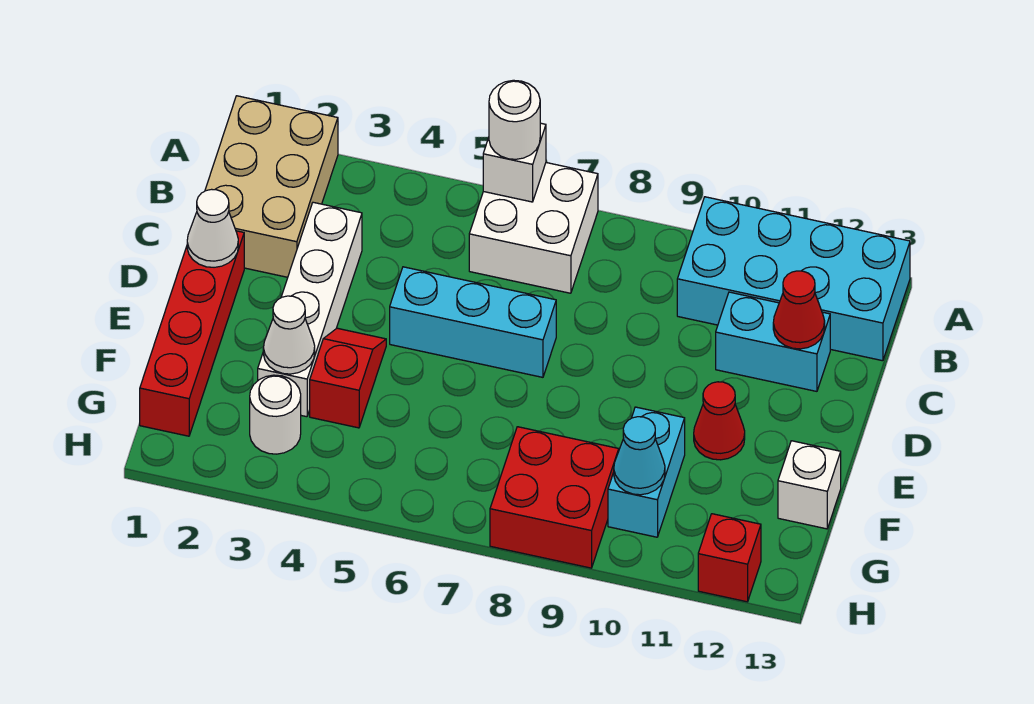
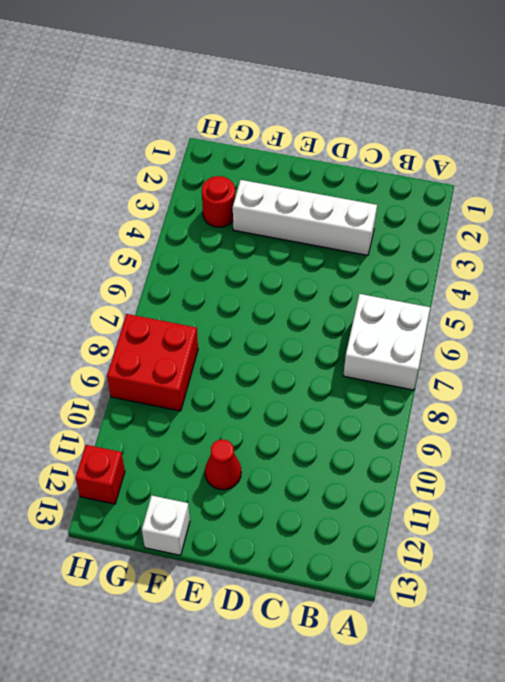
red 1x1 round brick [202,176,235,227] -> white 1x1 round brick [250,375,301,454]
none -> tan 2x3 brick [205,96,338,277]
none -> cyan 2x4 brick [677,197,910,361]
none -> cyan 1x2 brick [716,292,830,391]

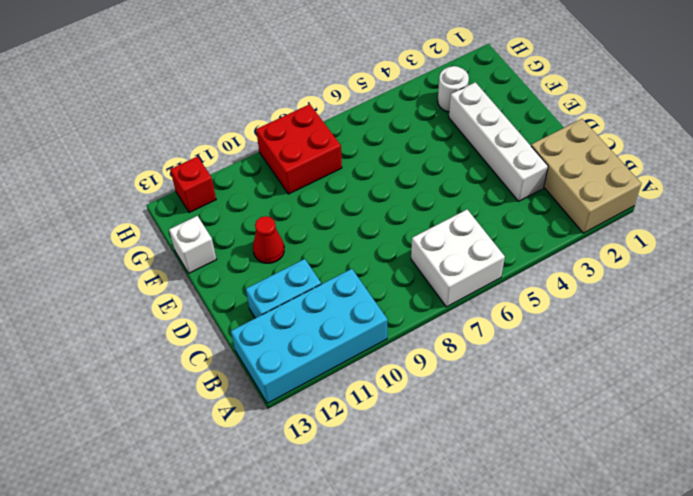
none -> red 1x4 brick [140,231,244,436]
none -> cyan 1x3 brick [390,267,556,377]
none -> red 1x2 slope [310,328,386,428]

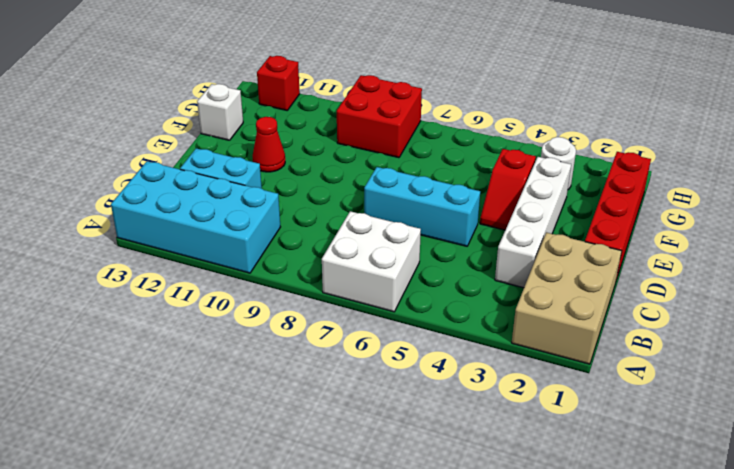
none -> cyan 1x2 brick [608,407,685,537]
none -> white 1x1 brick [483,123,546,202]
none -> red 1x1 cone [773,271,825,349]

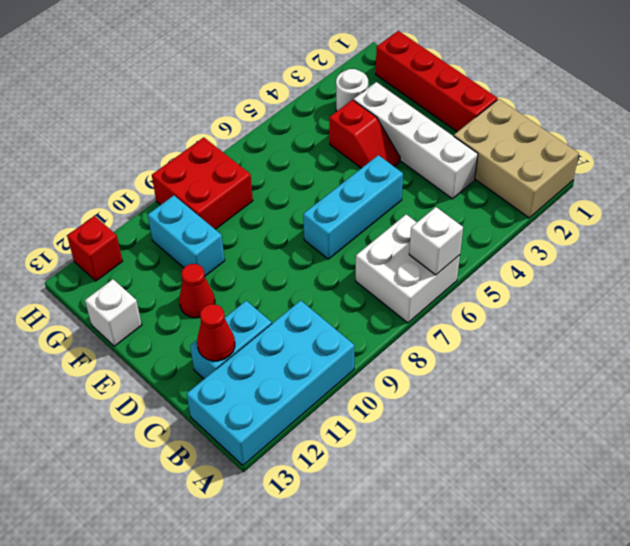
none -> white 1x1 cone [187,189,238,267]
none -> white 1x1 cone [263,296,315,374]
none -> cyan 1x1 cone [614,417,665,495]

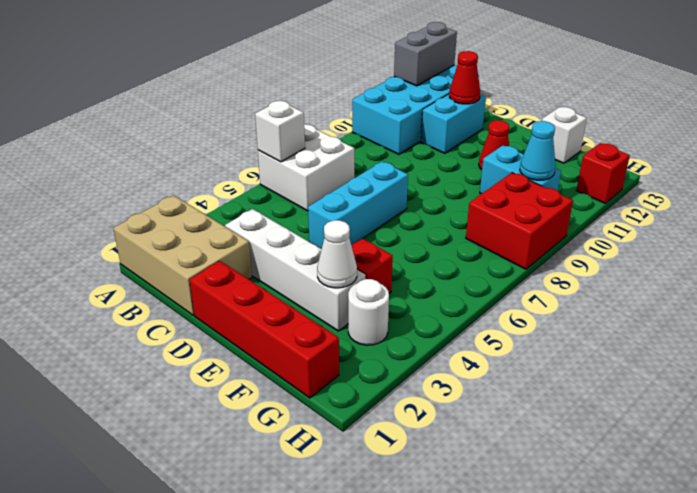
grey 1x2 brick [394,22,457,86] -> none
none -> white 1x1 cone [187,189,238,267]
none -> white 1x1 round brick [489,80,540,159]

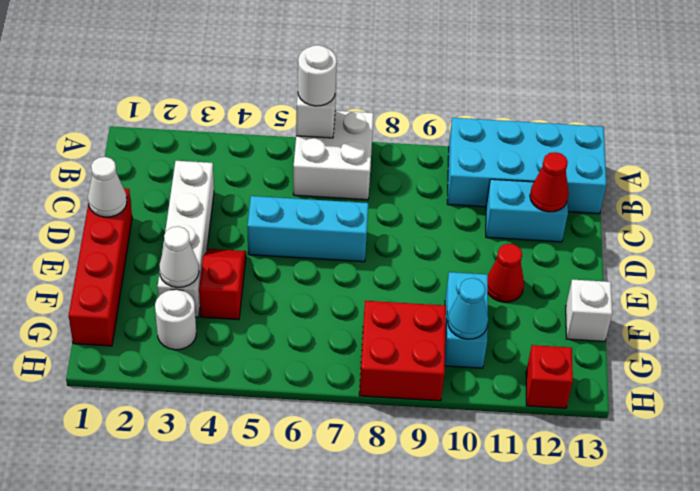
none -> tan 2x3 brick [205,96,338,277]

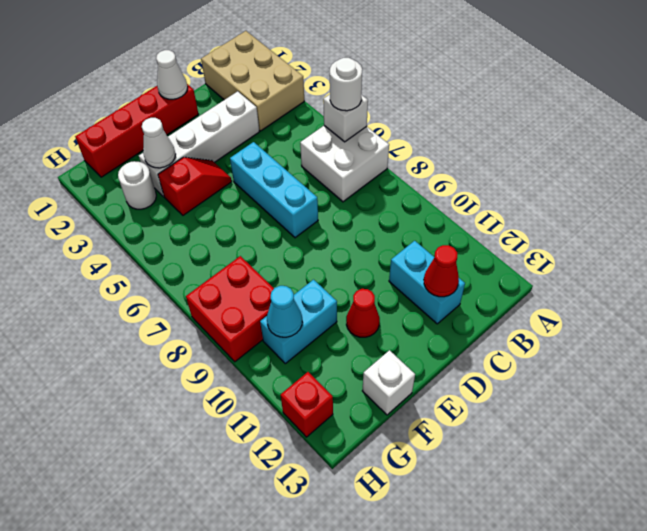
tan 2x3 brick [201,31,304,131] -> tan 2x3 brick turned to [205,96,338,277]
none -> cyan 2x4 brick [677,197,910,361]

